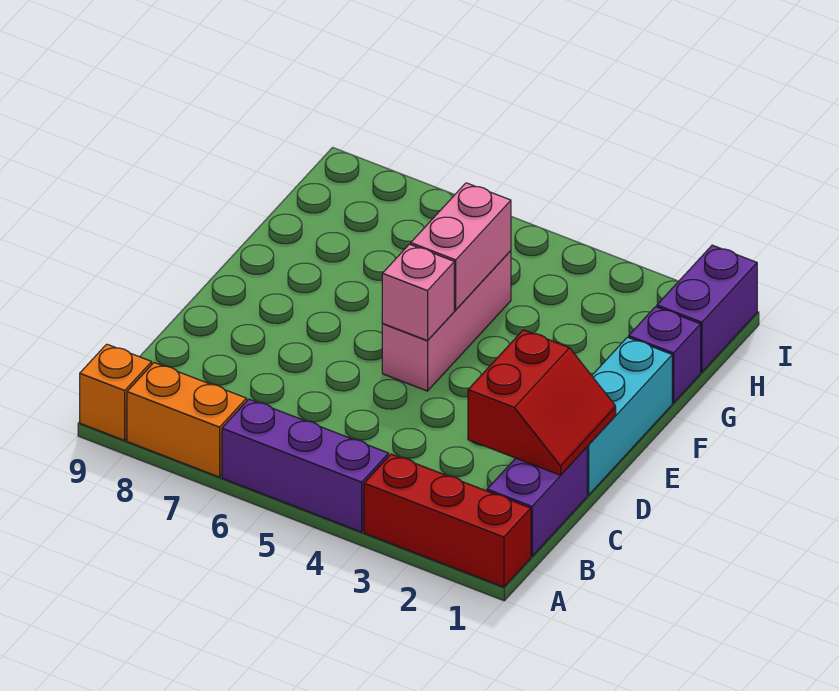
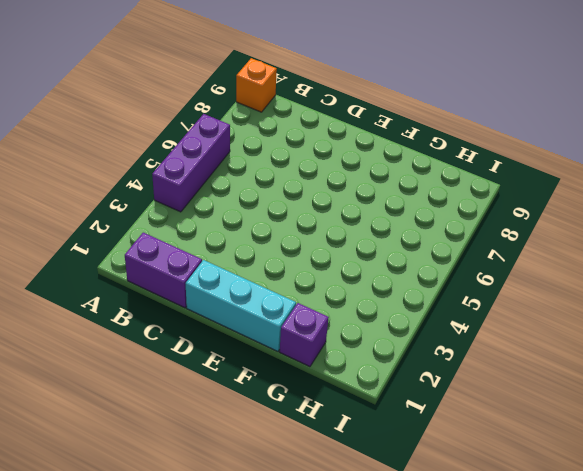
none -> red 1x3 brick [364,454,531,587]
none -> orange 1x2 brick [127,363,247,477]
none -> pink 1x3 brick [382,251,511,391]

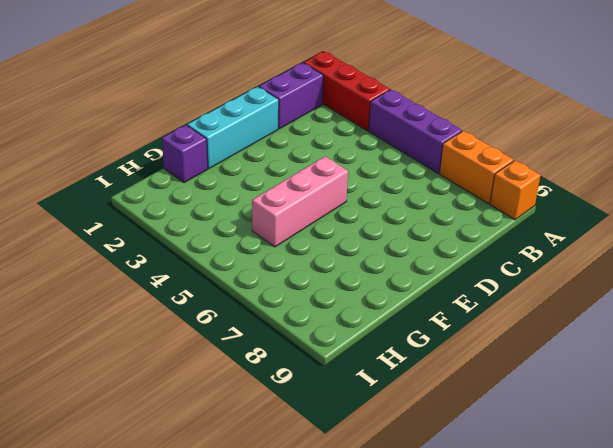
none -> purple 1x2 brick [657,245,757,372]
none -> red 2x2 slope [468,330,616,475]
none -> pink 1x1 brick [382,244,454,341]

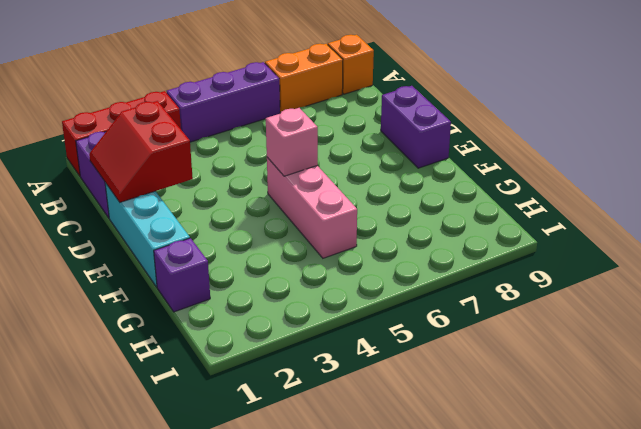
purple 1x2 brick [381,86,451,168] -> purple 1x2 brick moved to [657,245,757,372]
none -> pink 1x2 brick [411,183,511,310]

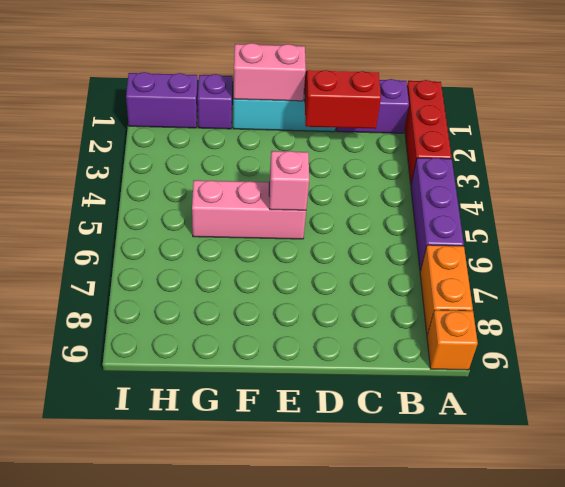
pink 1x2 brick [234,43,306,101] -> pink 1x2 brick moved to [411,183,511,310]

